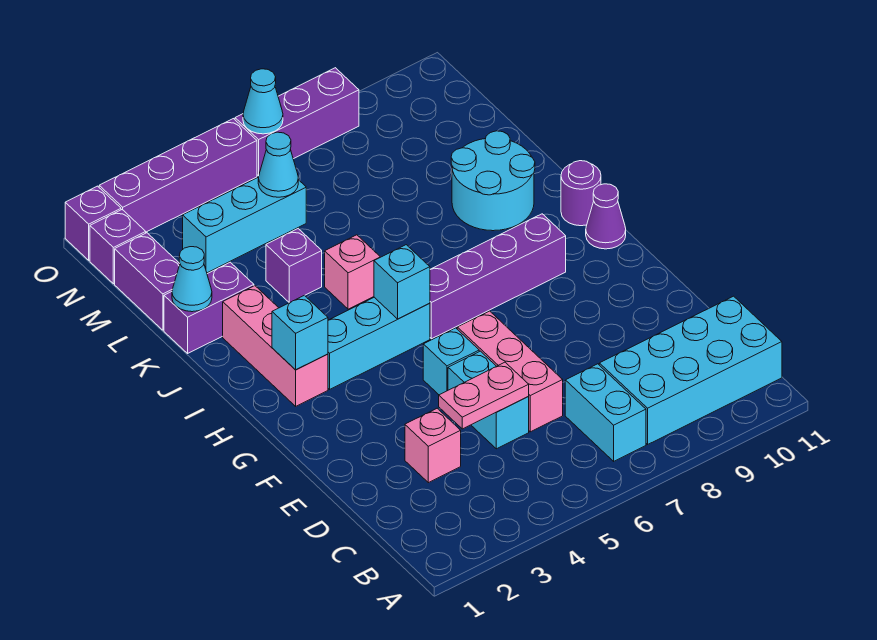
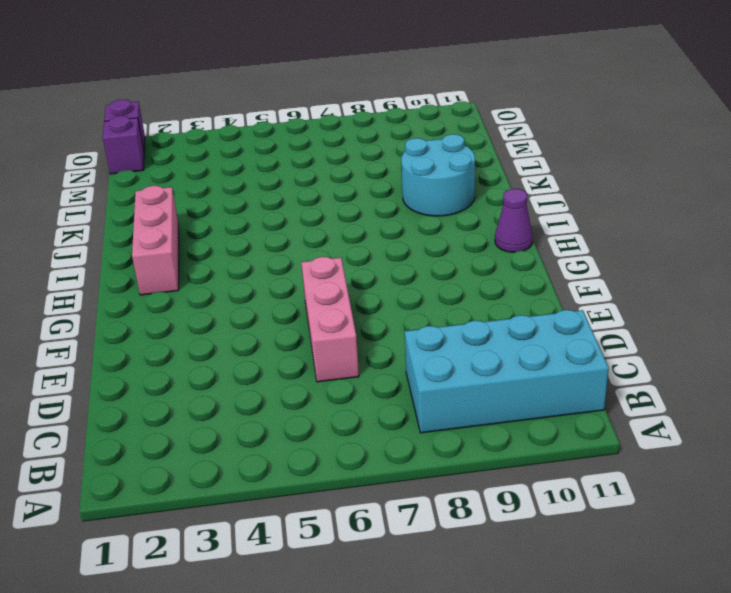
none -> cyan 1x2 brick [565,364,646,461]
none -> pink 1x1 brick [405,408,461,483]
none -> cyan 1x2 brick [448,351,529,449]

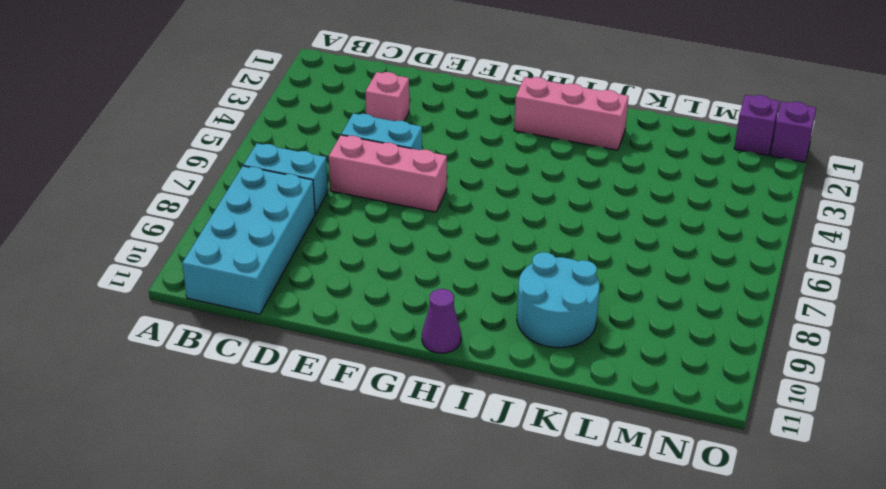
none -> cyan 1x1 brick [423,328,479,395]
none -> cyan 1x3 brick [328,297,430,389]
none -> purple 1x4 brick [430,214,566,339]

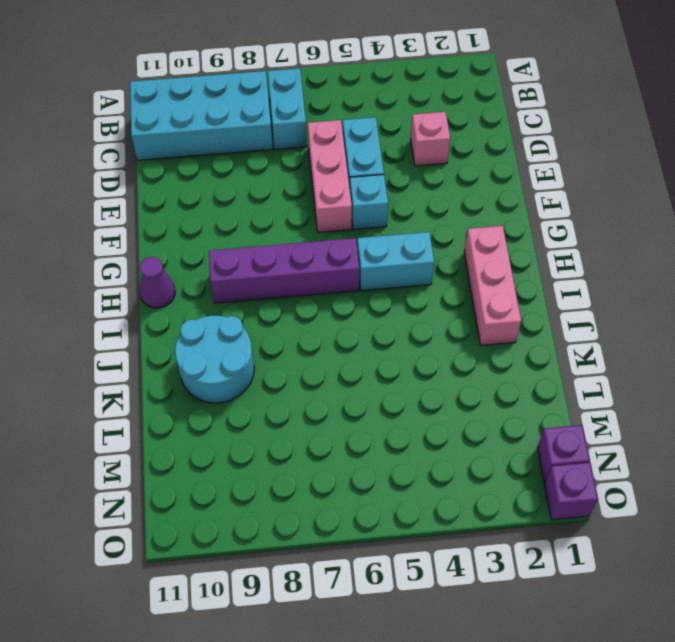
cyan 1x2 brick [357,232,434,291] -> cyan 1x3 brick [328,297,430,389]
none -> purple 1x1 round brick [561,161,601,226]
none -> pink 1x1 brick [325,235,380,309]
none -> purple 1x2 brick [164,262,254,353]

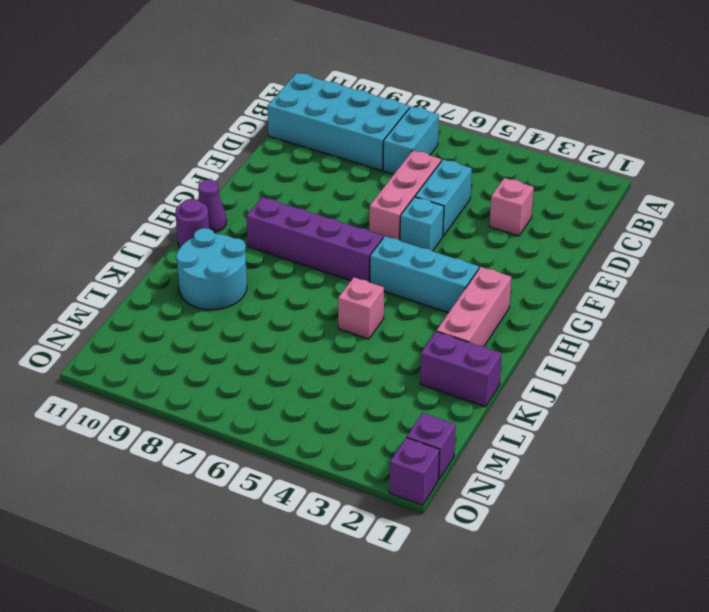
none -> purple 1x1 brick [266,229,322,303]
none -> purple 1x2 brick [115,233,180,330]
none -> cyan 1x3 brick [183,178,306,273]

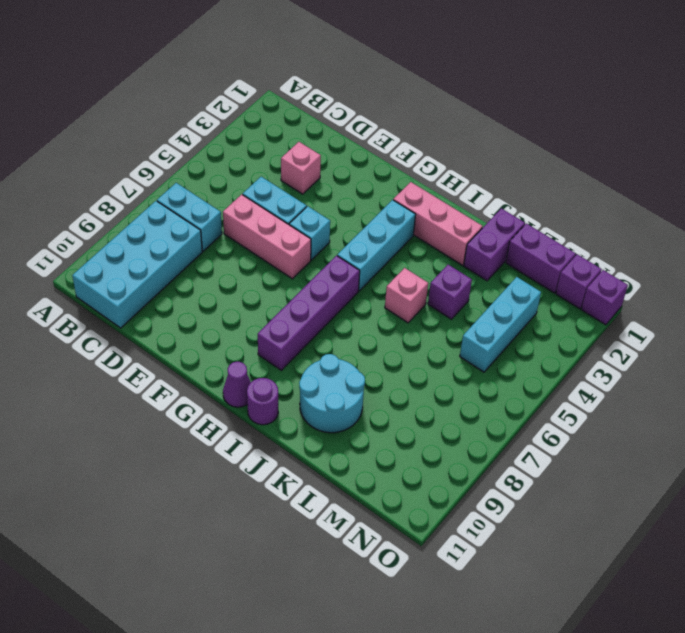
none -> purple 1x4 brick [99,119,257,232]
none -> purple 1x3 brick [235,68,359,176]
none -> pink 1x2 plate [439,362,529,429]

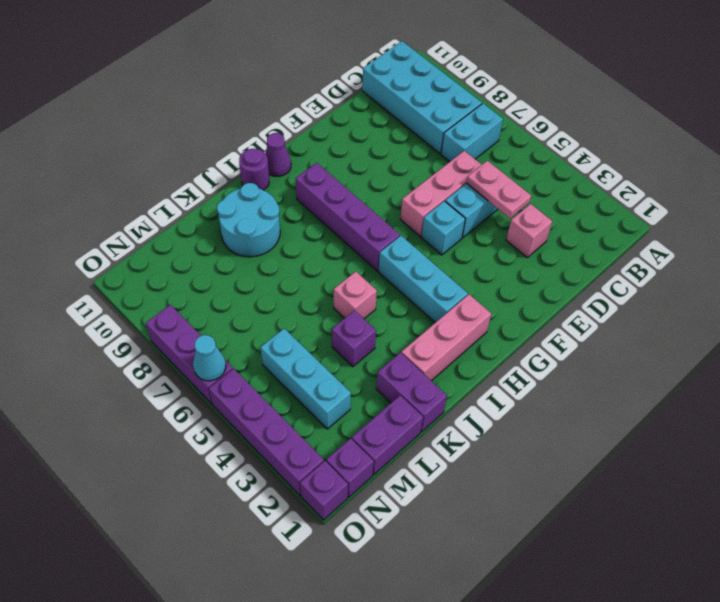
none -> cyan 1x1 brick [272,295,328,370]
none -> cyan 1x1 brick [374,245,430,319]
none -> cyan 1x1 cone [172,247,212,312]

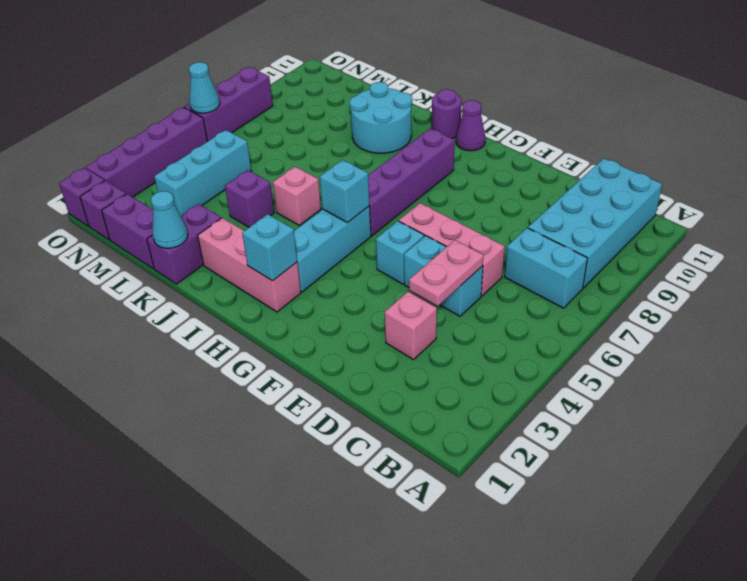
none -> cyan 1x1 cone [258,132,298,197]

